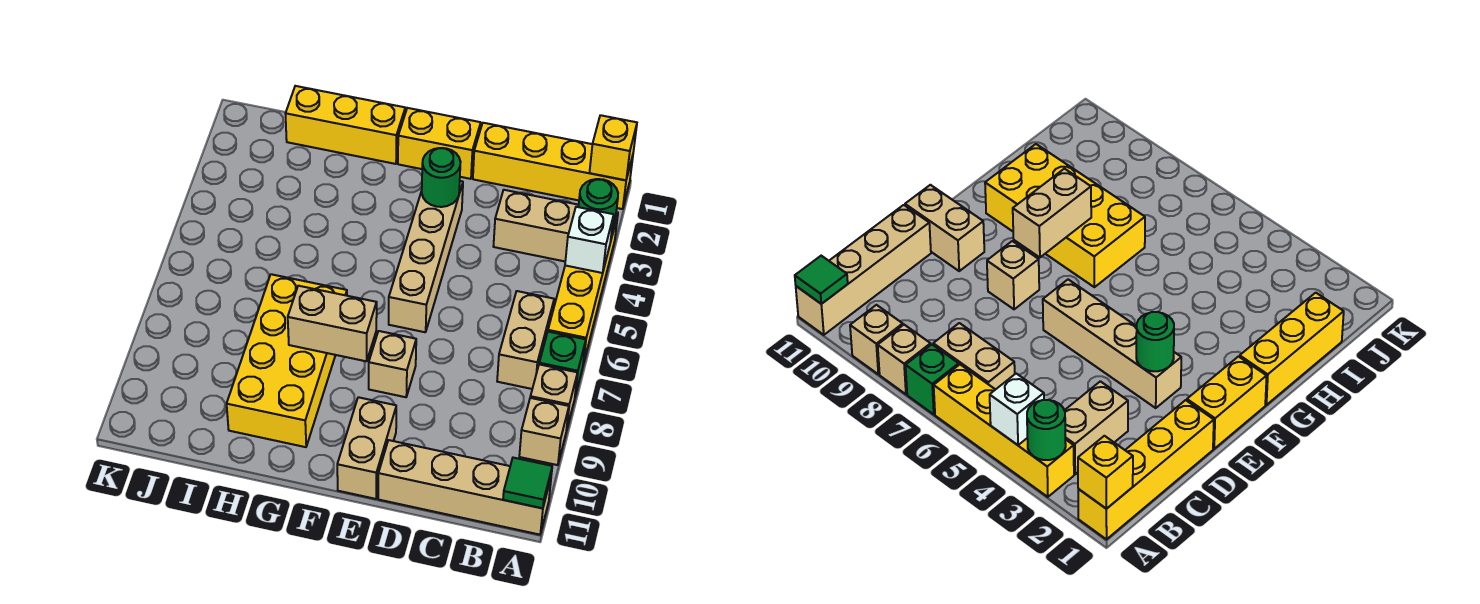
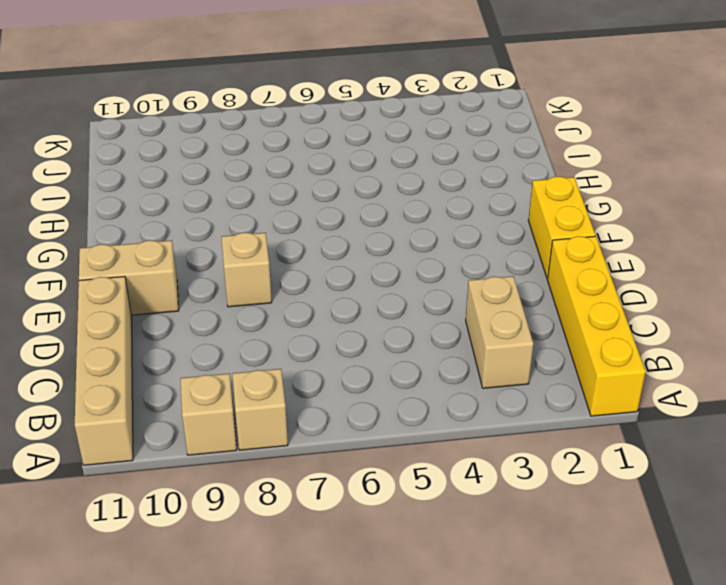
none -> yellow 1x4 brick [548,212,618,363]
none -> green 1x1 brick [539,332,586,396]
none -> tan 1x2 brick [497,291,554,389]

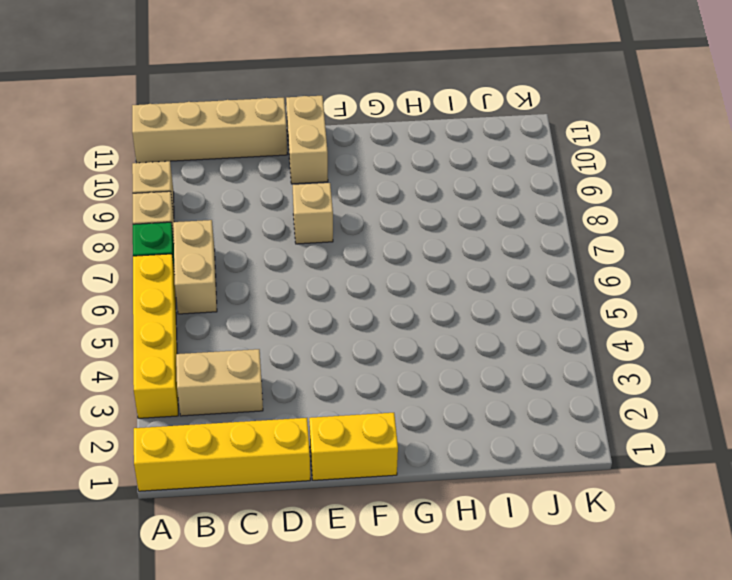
none -> tan 1x4 brick [389,181,463,332]
none -> yellow 1x3 brick [285,86,405,164]
none -> yellow 2x4 brick [227,274,347,447]

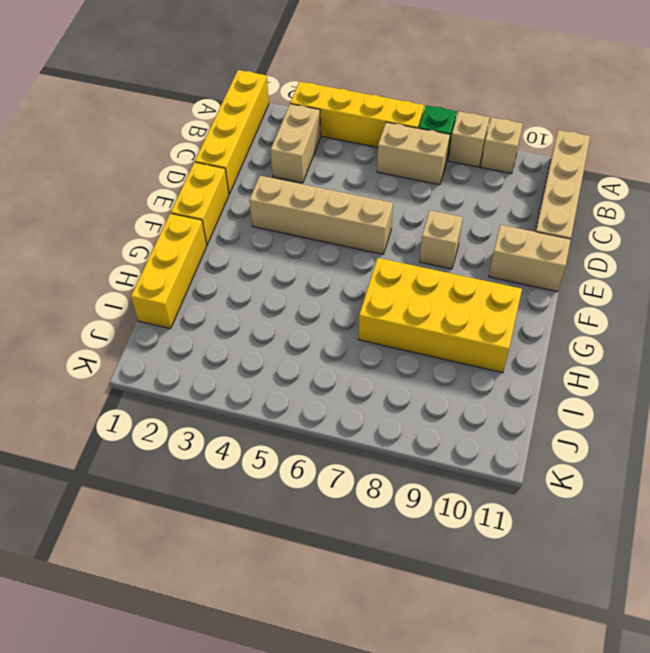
none -> yellow 1x1 brick [590,115,637,180]
none -> green 1x1 round brick [579,179,618,231]
none -> white 1x1 brick [565,207,614,273]

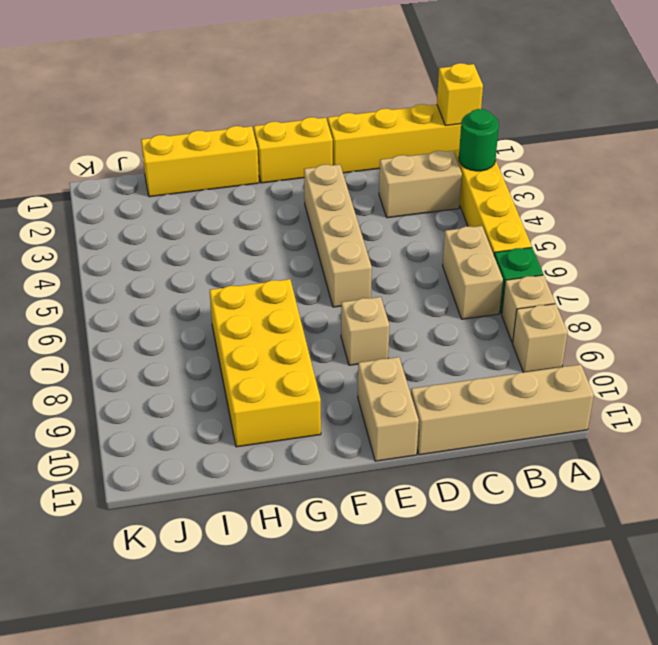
none -> white 1x1 brick [565,207,614,273]
none -> green 1x1 tile [503,458,552,508]
none -> green 1x1 round brick [422,148,460,207]

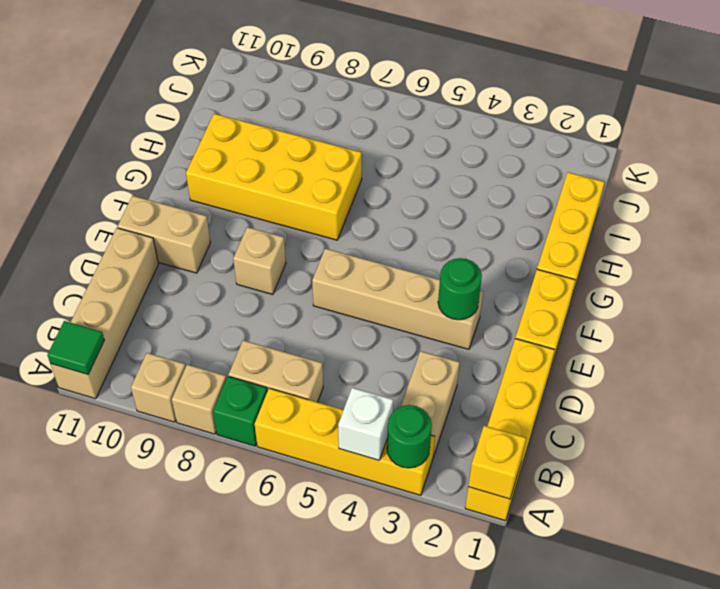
none -> tan 1x2 brick [288,286,377,361]

